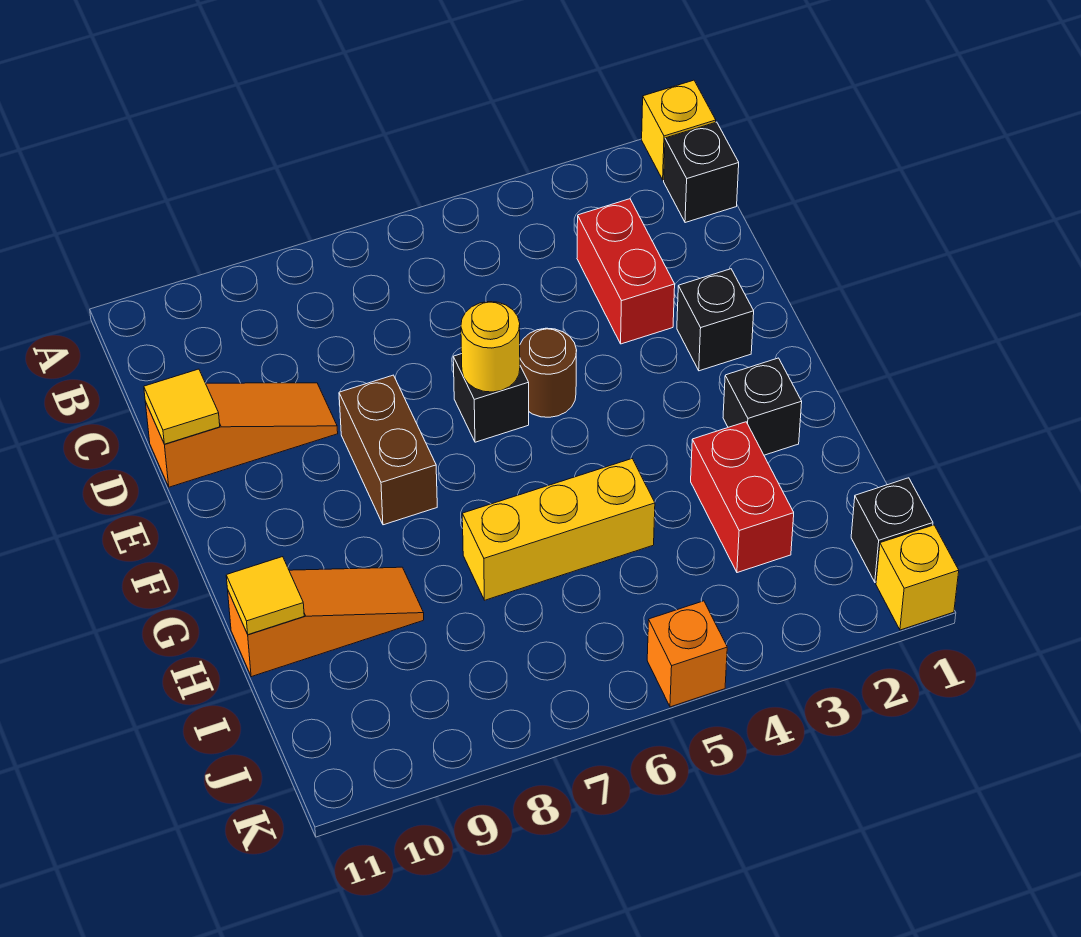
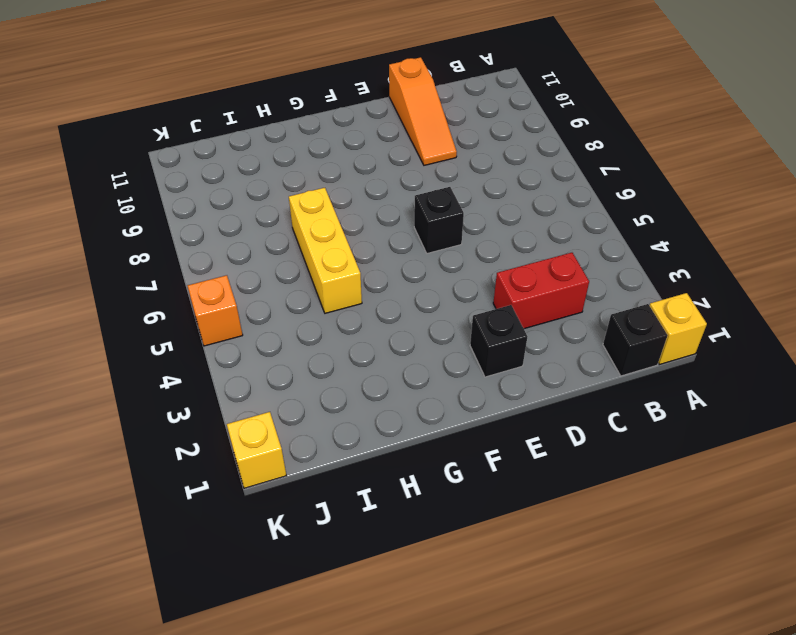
none -> brown 1x1 round brick [520,328,577,417]
none -> brown 1x2 brick [339,375,437,525]
none -> black 1x1 brick [723,358,802,455]

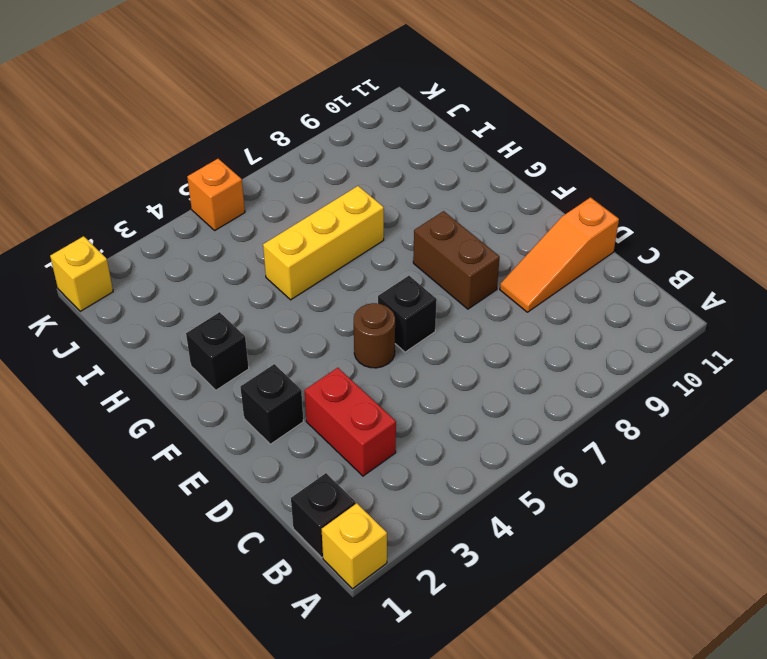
none -> red 1x2 brick [691,422,794,573]
none -> orange 1x3 slope [228,567,424,677]
none -> black 1x1 brick [851,478,933,582]

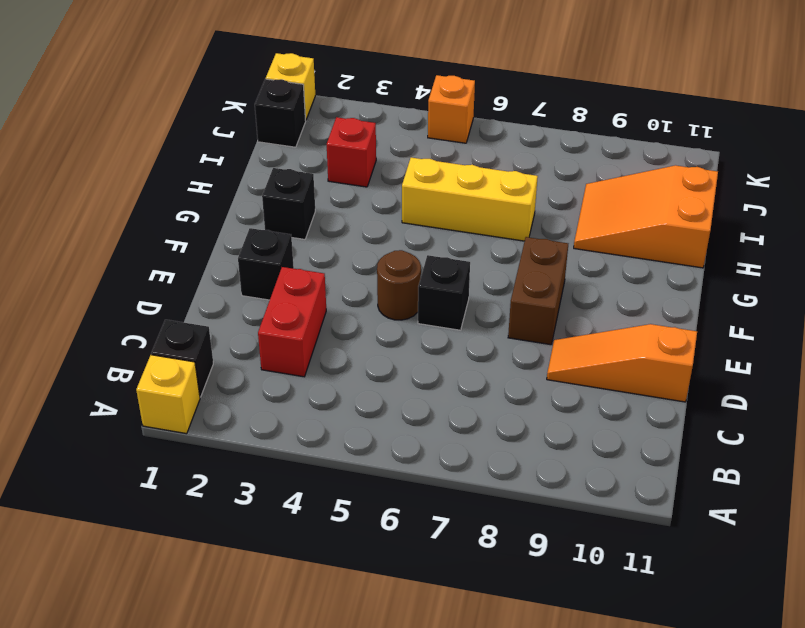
orange 2x3 slope [574,165,718,268] -> orange 1x3 slope [228,567,424,677]
red 1x1 brick [327,117,376,187] -> red 1x2 brick [691,422,794,573]
none -> yellow 1x1 tile [144,369,220,444]
none -> yellow 1x1 round brick [461,302,520,392]
none -> yellow 1x1 tile [226,557,304,635]

